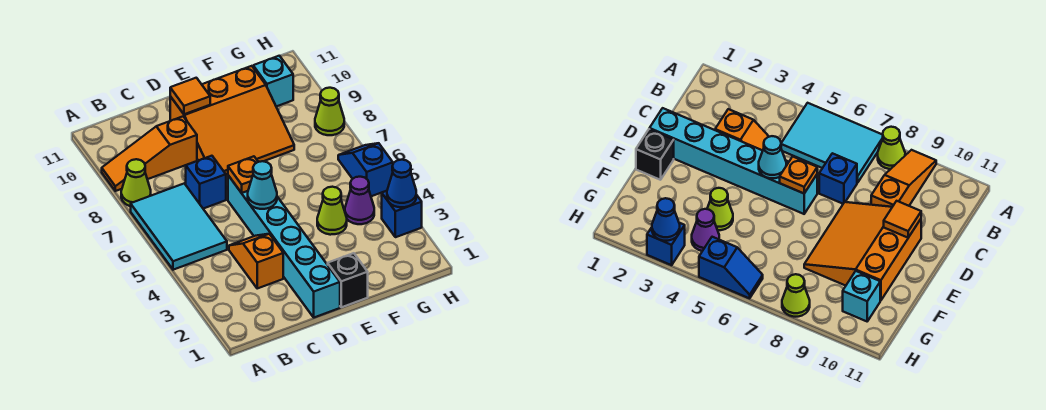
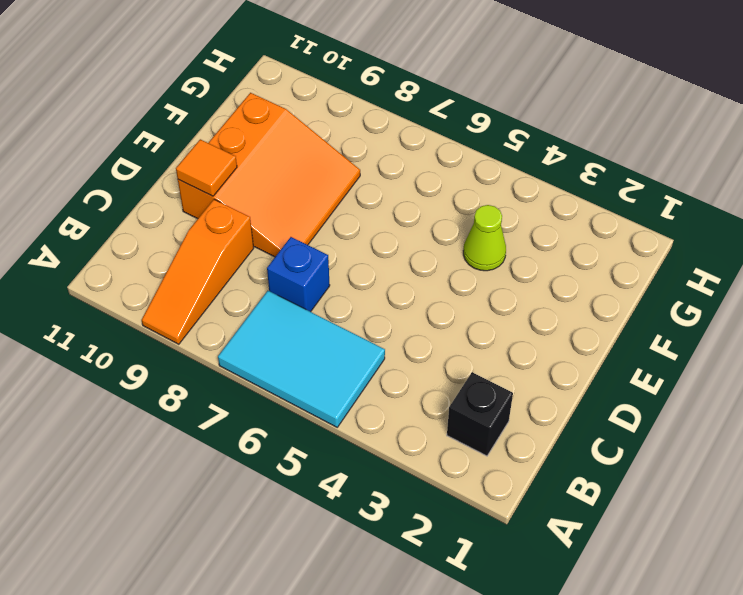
black 1x1 brick [447,372,513,456] -> black 1x1 brick moved to [328,253,368,307]
none -> lime 1x1 cone [121,159,151,206]
none -> orange 1x2 slope [229,234,283,288]
none -> cyan 1x6 brick [228,175,340,317]

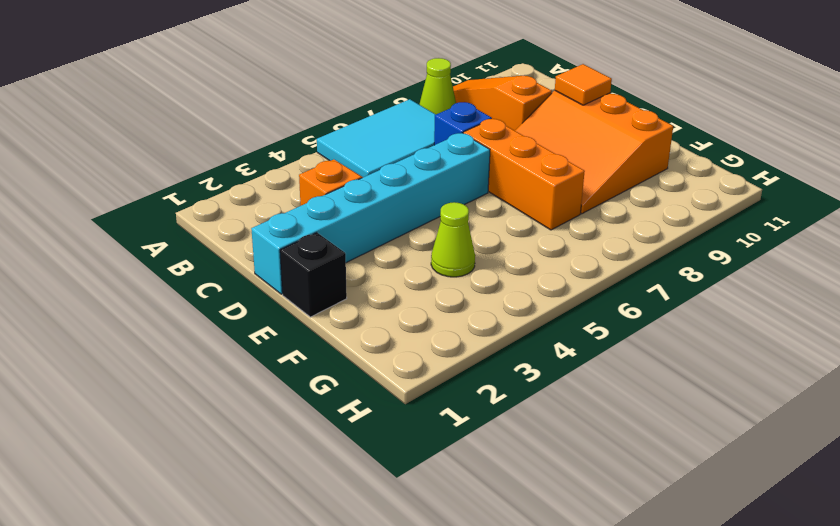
orange 1x3 brick [463,119,585,230] -> none
none -> purple 1x1 cone [345,177,374,224]
none -> cyan 1x1 brick [253,56,293,107]
none -> blue 1x1 brick [382,191,422,237]

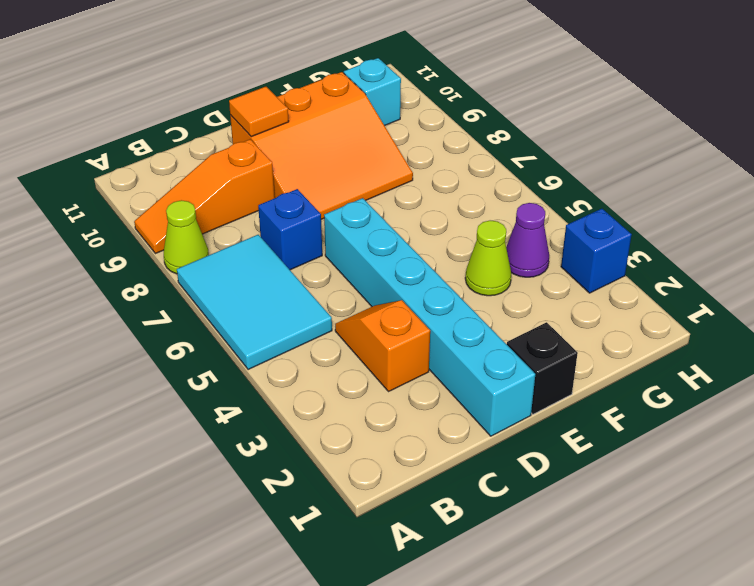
none -> blue 1x2 slope [338,143,393,196]
none -> lime 1x1 cone [315,88,344,135]
none -> cyan 1x1 cone [248,161,277,209]

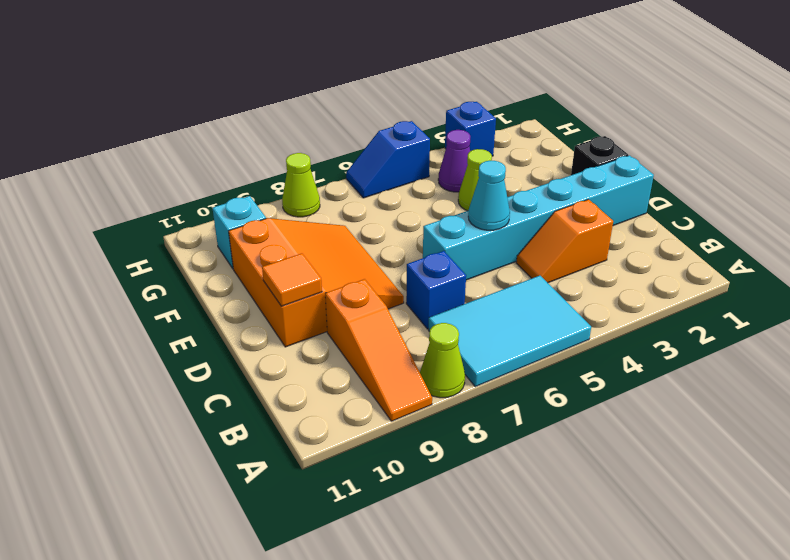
none -> orange 1x1 plate [228,156,258,193]
none -> blue 1x1 cone [387,160,416,207]

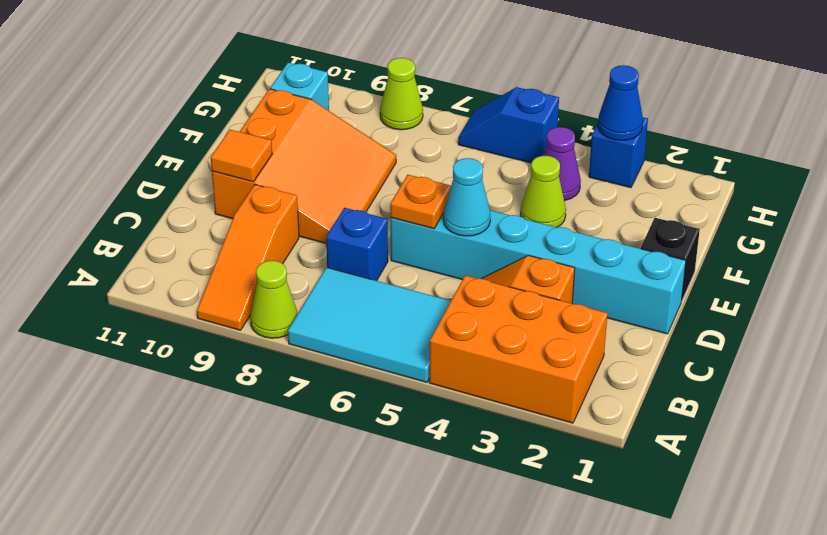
orange 2x3 brick [429,275,607,423] -> none

